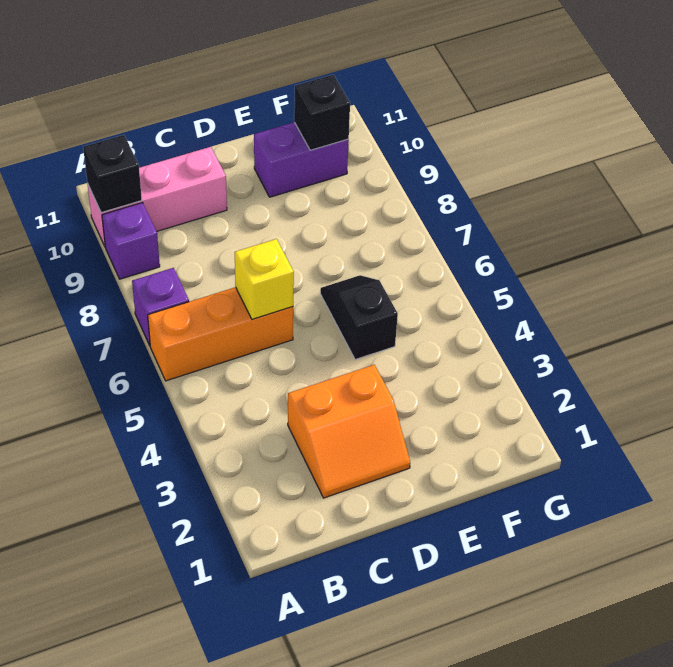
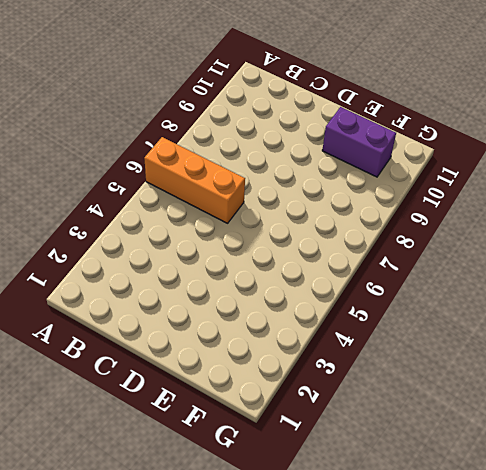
none -> purple 1x1 brick [132,268,189,345]
none -> purple 1x1 brick [102,203,160,279]

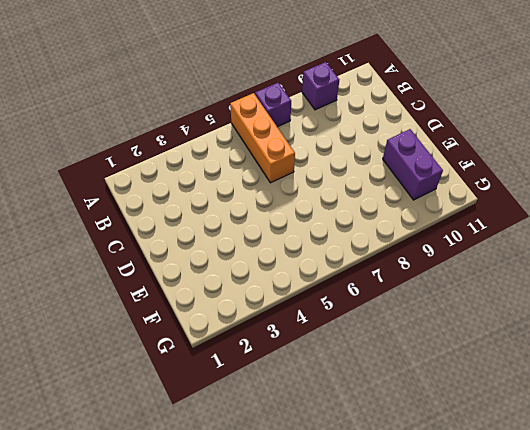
none -> pink 1x3 brick [88,147,227,246]
none -> orange 2x2 slope [288,365,410,498]

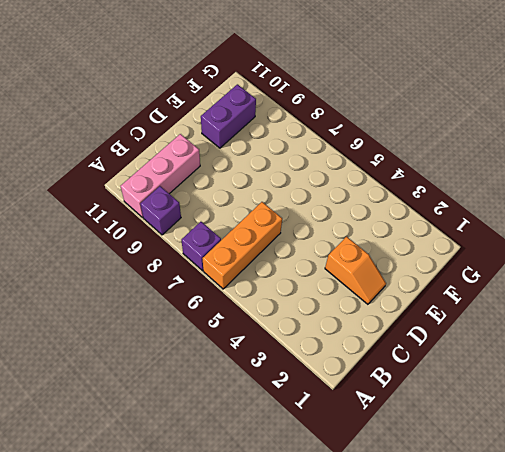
orange 1x2 slope [325,237,386,304] -> orange 2x2 slope [288,365,410,498]
none -> black 1x2 slope [320,275,398,360]
none -> black 1x1 brick [83,135,142,213]

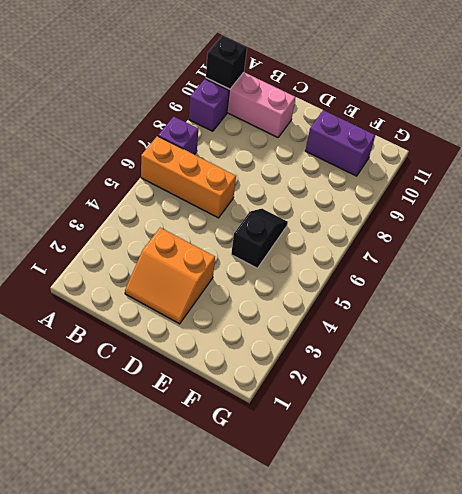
none -> yellow 1x1 brick [235,239,294,319]
none -> black 1x1 brick [294,75,350,150]

